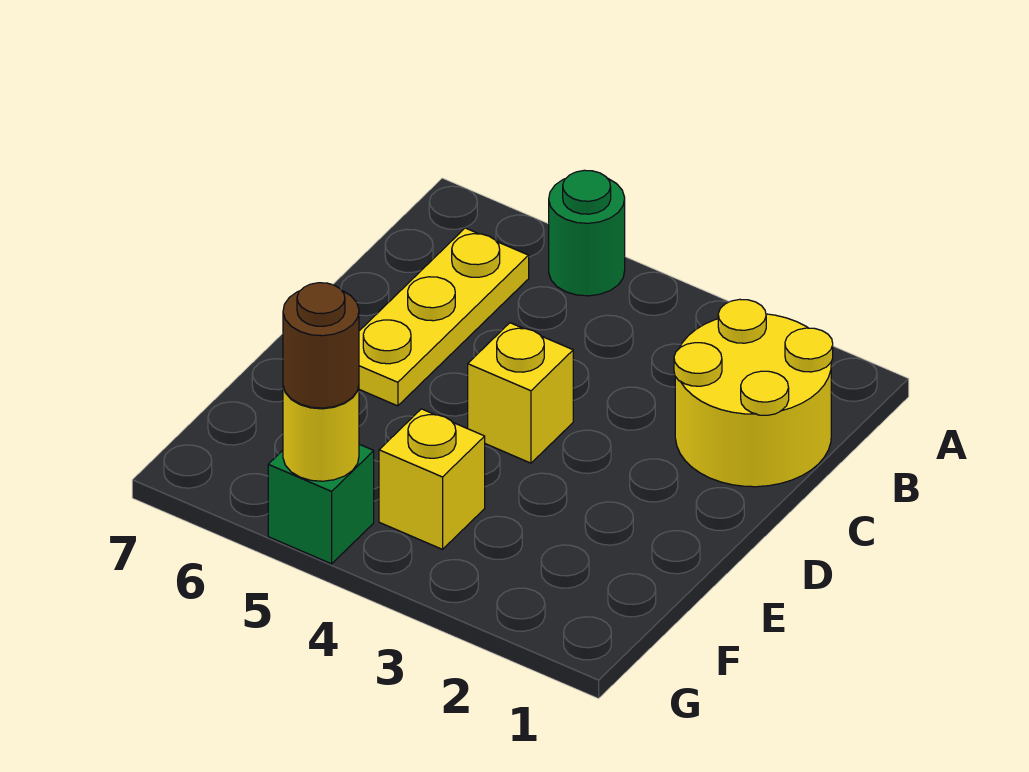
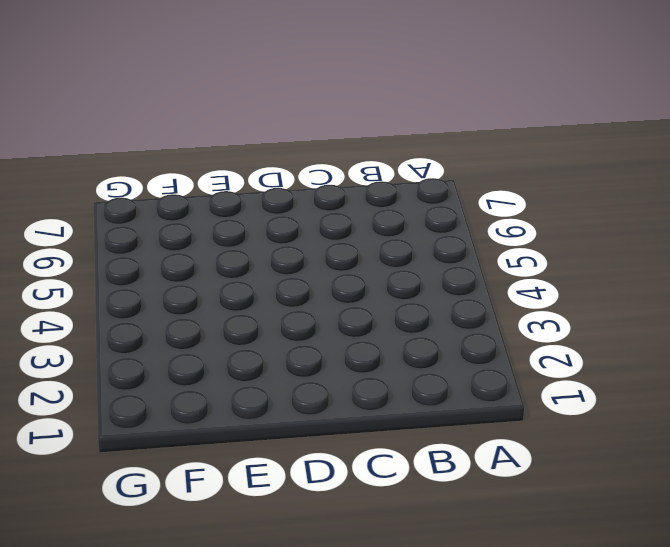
none -> green 1x1 round brick [549,170,625,296]
none -> yellow 2x2 round brick [674,299,833,487]

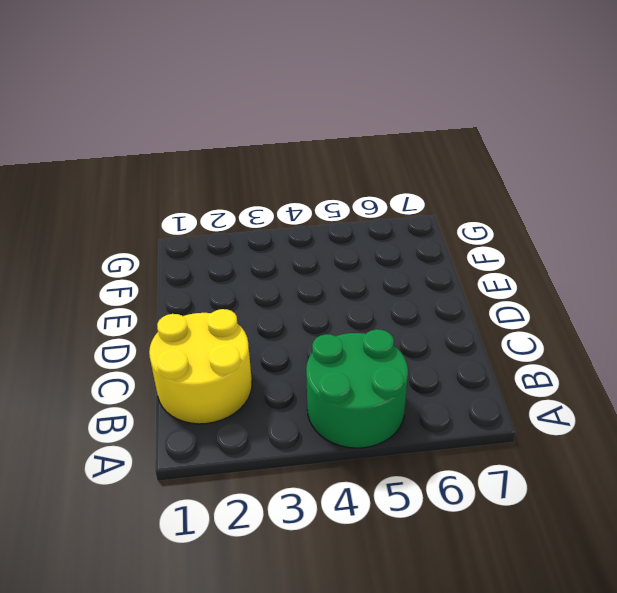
green 2x2 round brick [306,329,408,448] -> green 1x1 round brick [549,170,625,296]
none -> yellow 1x3 plate [359,228,529,406]
none -> yellow 1x1 brick [468,323,573,463]

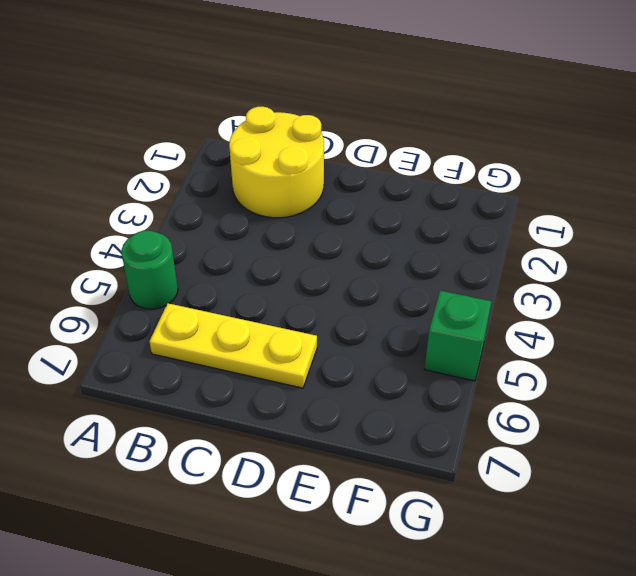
none -> yellow 1x1 brick [468,323,573,463]
none -> yellow 1x1 brick [379,409,485,549]

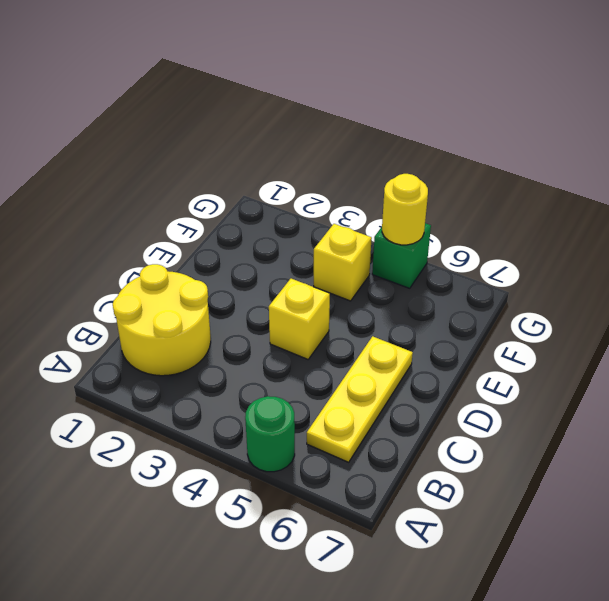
none -> brown 1x1 round brick [283,283,359,408]

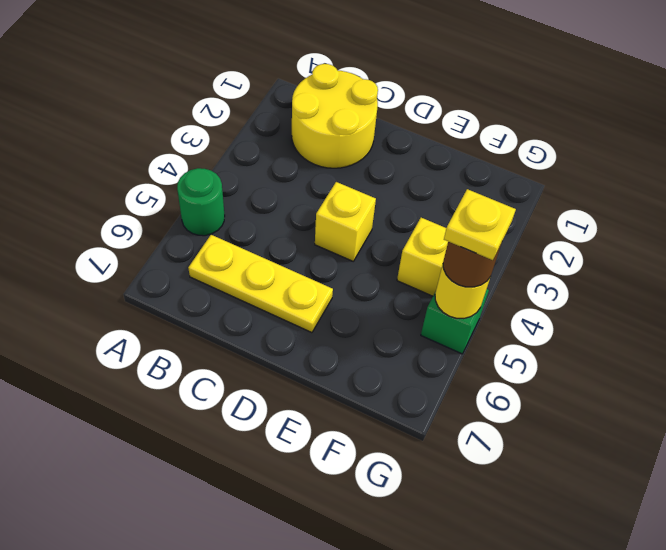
yellow 1x1 plate [444,189,516,260] -> none

